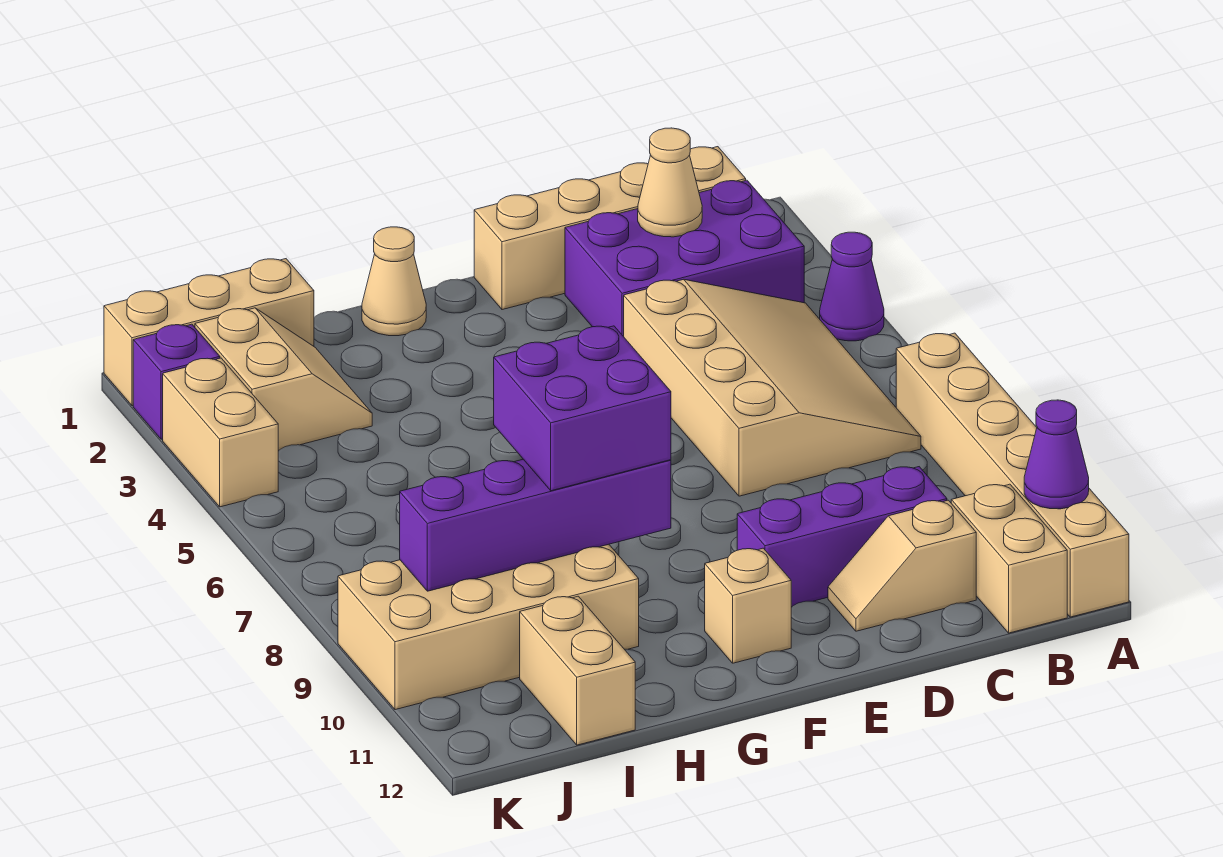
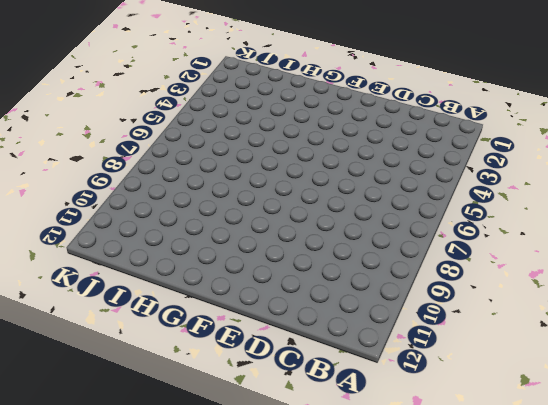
none -> purple 1x1 cone [820,232,884,341]
none -> tan 1x6 brick [896,333,1129,617]
none -> tan 1x4 brick [474,147,746,310]

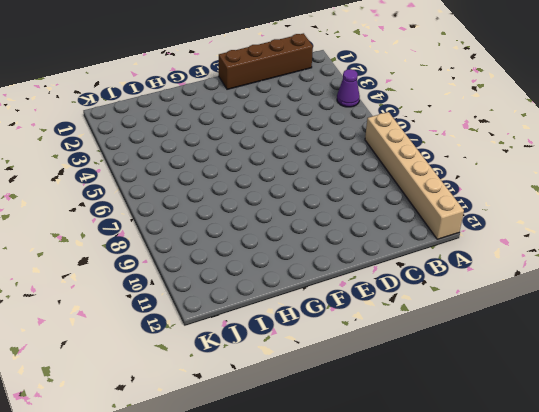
brown 1x4 brick [219,33,313,89] -> tan 1x4 brick [474,147,746,310]
none -> purple 2x3 brick [565,180,804,337]
none -> tan 3x4 slope [624,279,921,496]
none -> tan 1x2 brick [951,484,1067,633]

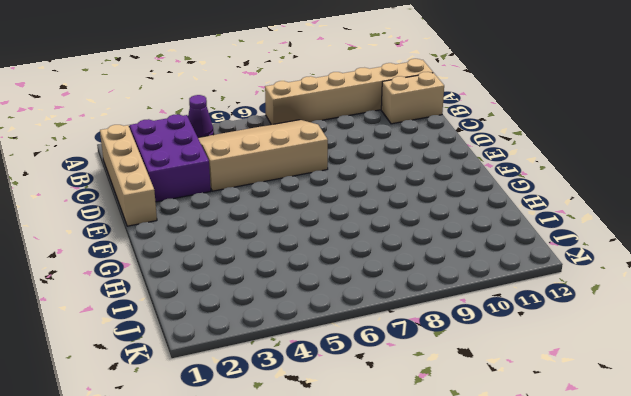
none -> purple 1x3 brick [737,467,947,607]
none -> tan 1x2 slope [828,500,976,631]
none -> tan 1x1 brick [705,548,791,663]

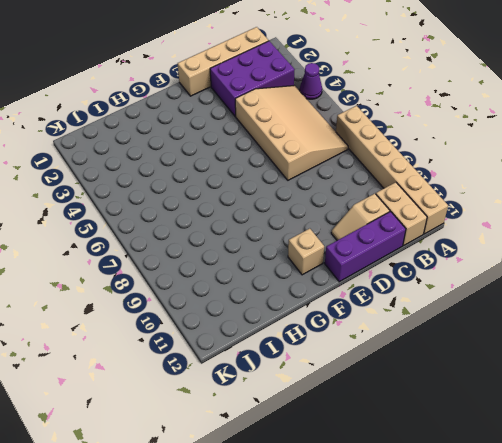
purple 1x3 brick [325,212,406,282] -> purple 1x3 brick moved to [737,467,947,607]
none -> tan 1x1 cone [362,227,426,336]
none -> tan 2x4 brick [338,544,639,710]
none -> tan 1x3 brick [104,259,314,406]

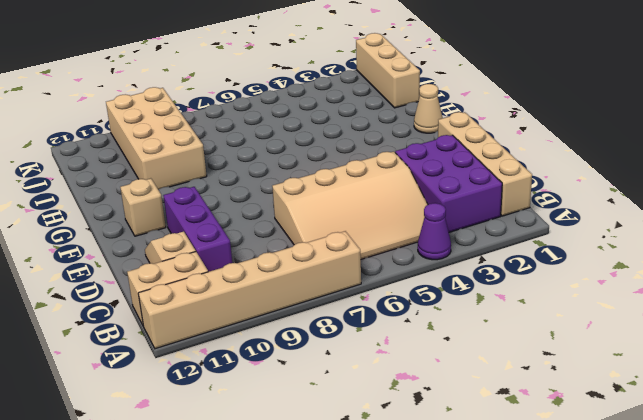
none -> tan 2x2 slope [195,308,372,450]
none -> tan 1x2 brick [520,596,635,745]
none -> purple 1x1 brick [133,324,220,439]

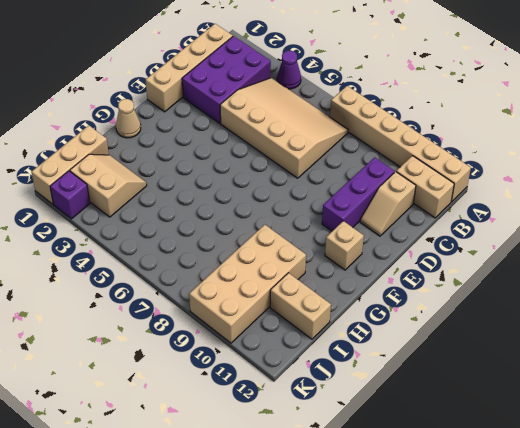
none -> tan 1x2 brick [163,358,278,507]
none -> purple 1x1 cone [1024,400,1089,509]
none -> tan 1x1 cone [638,128,702,237]

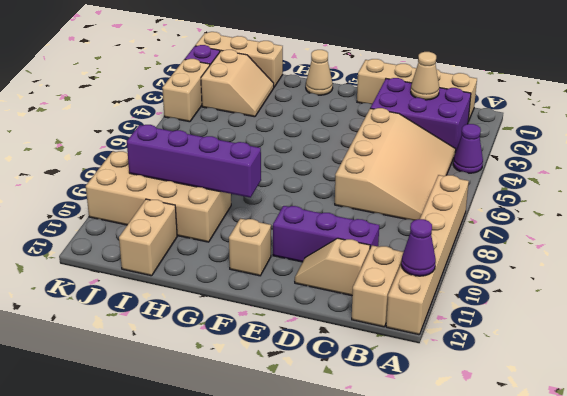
none -> purple 2x2 brick [494,326,671,491]

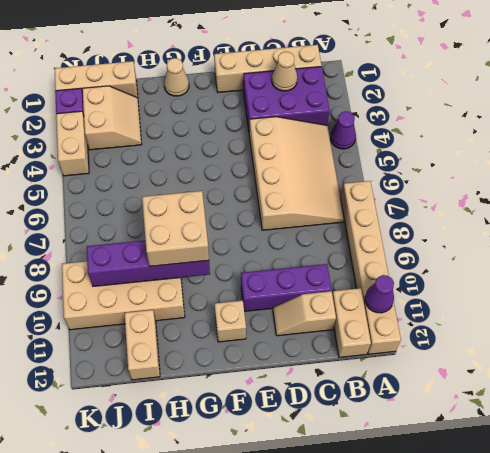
tan 2x2 brick [142,191,209,266] -> purple 2x2 brick [494,326,671,491]

